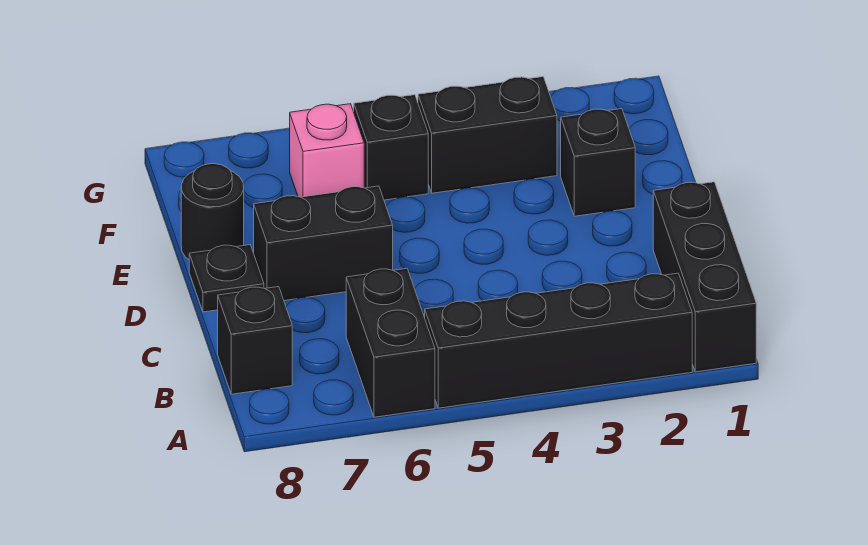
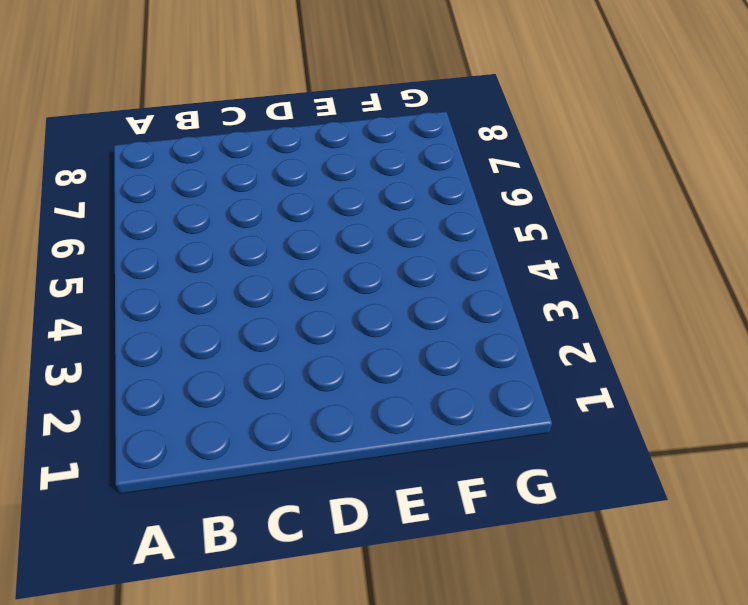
none -> black 1x3 brick [653,182,756,372]
none -> black 1x4 brick [425,273,692,408]

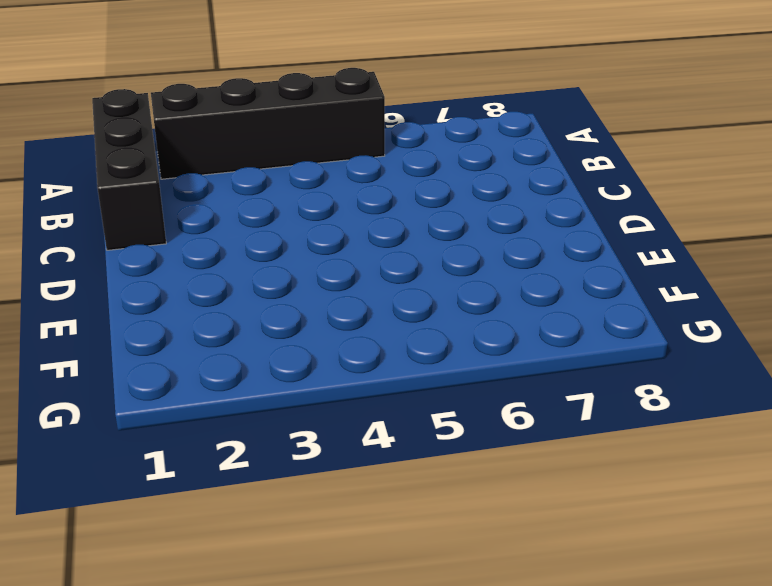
none -> black 1x2 brick [346,268,435,417]
none -> black 1x1 brick [218,287,292,394]

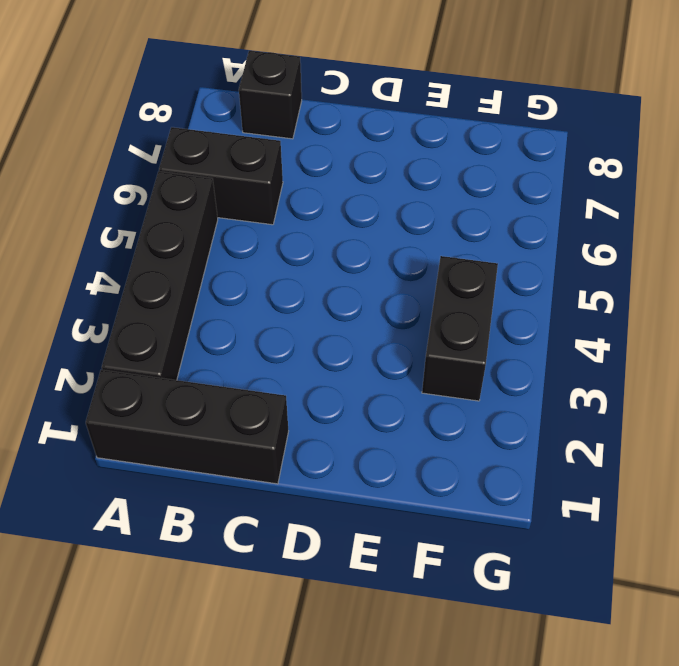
none -> black 1x2 brick [254,186,393,301]
none -> black 1x1 plate [189,245,264,312]

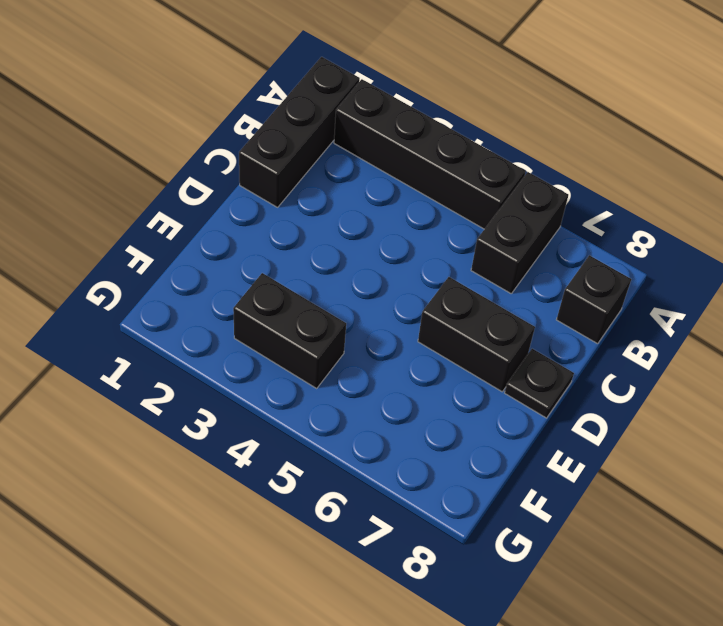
none -> black 1x1 brick [561,109,635,216]
none -> black 1x1 round brick [181,164,244,259]

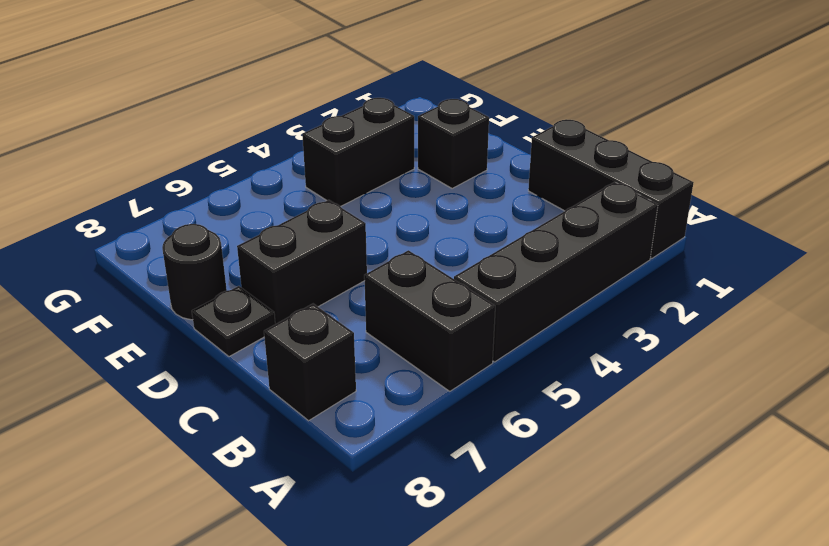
none -> black 1x1 brick [354,95,428,200]
none -> pink 1x1 brick [290,104,364,197]

